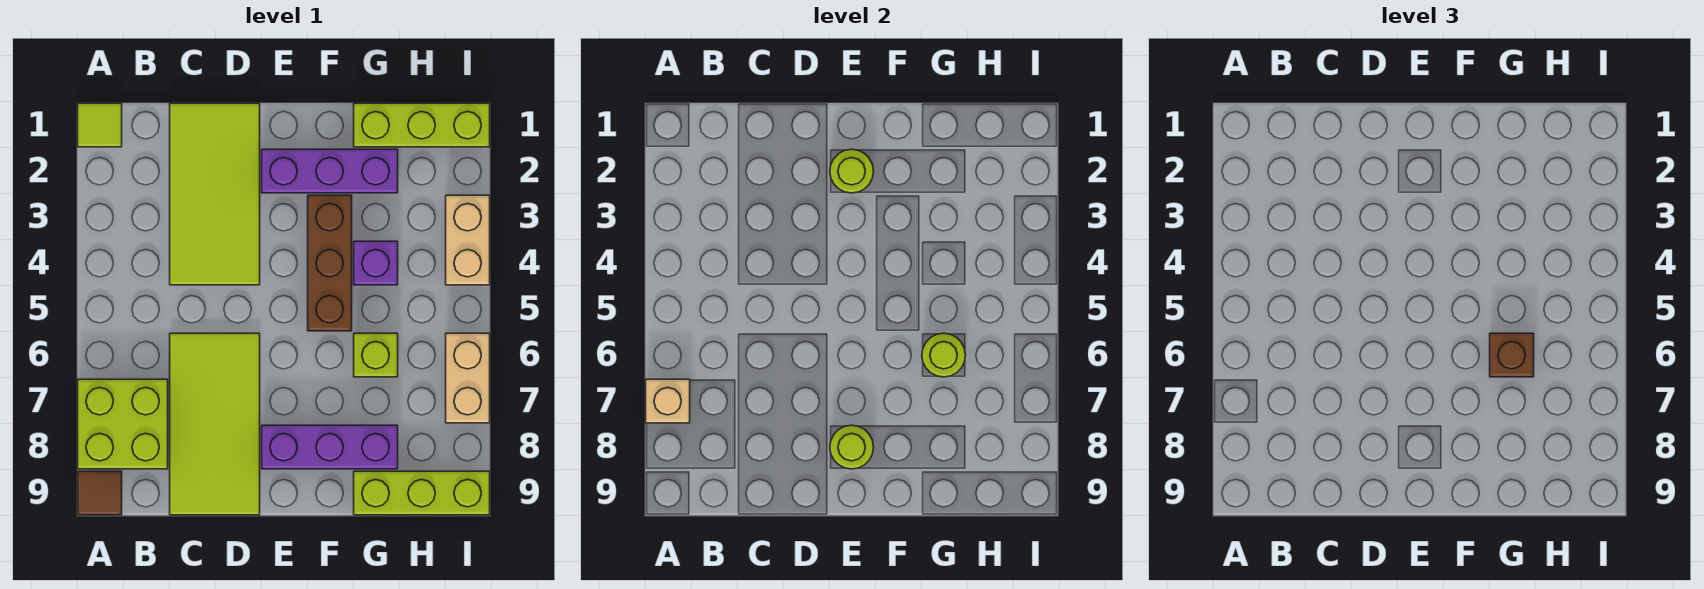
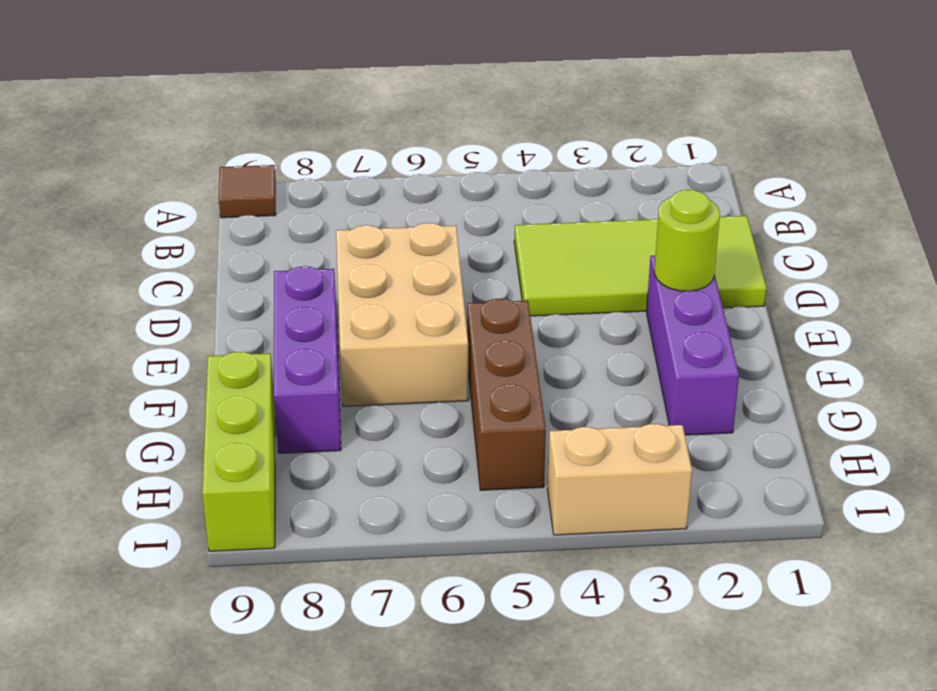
tan 2x3 brick [336,223,468,406] -> lime 2x4 tile [170,333,260,515]
brown 1x3 brick [467,299,546,490] -> brown 1x3 brick turned to [308,195,352,331]
none -> lime 1x1 tile [78,103,122,147]
none -> lime 2x2 brick [78,379,168,469]
none -> lime 1x3 brick [354,103,490,147]

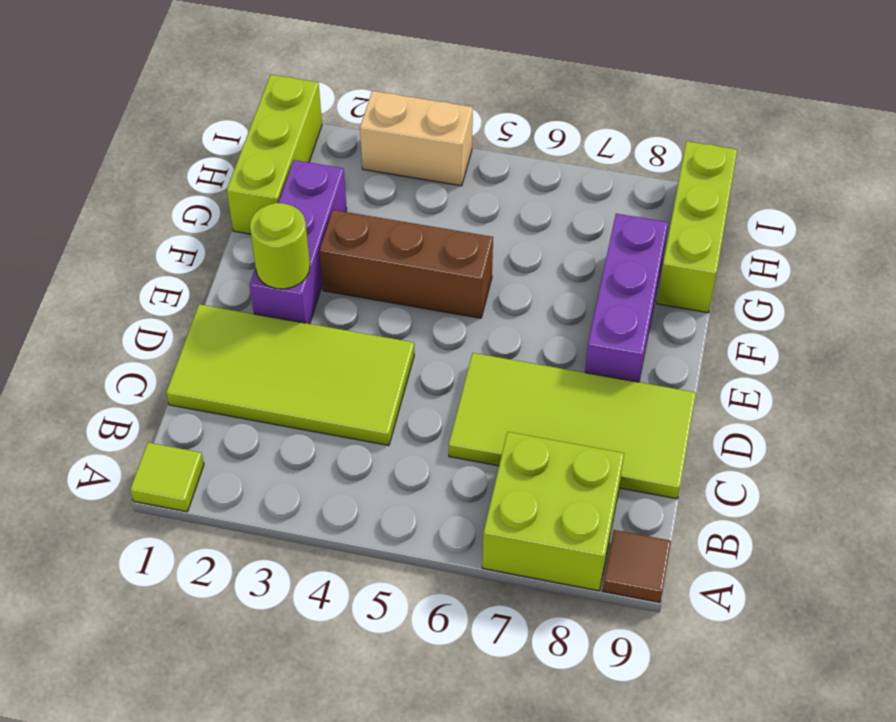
none -> purple 1x1 brick [354,241,398,285]
none -> lime 1x1 brick [354,333,398,377]
none -> tan 1x2 brick [446,333,490,423]

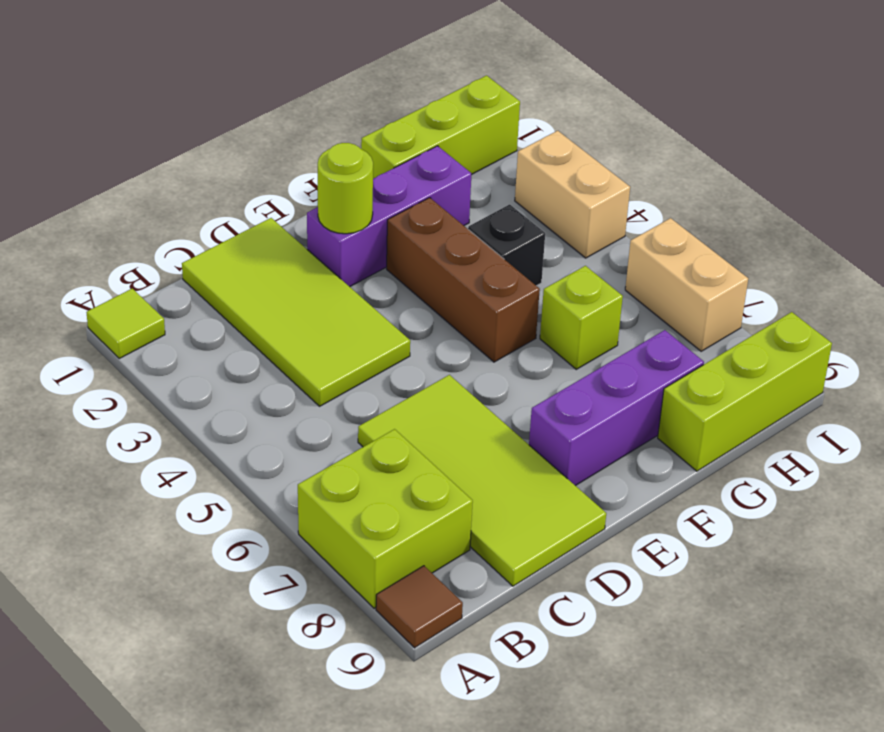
black 1x1 brick [468,204,545,286] -> purple 1x1 brick [354,241,398,285]
none -> tan 1x1 brick [646,379,690,423]
none -> lime 1x1 round brick [830,425,874,469]
none -> lime 1x1 round brick [922,333,966,377]

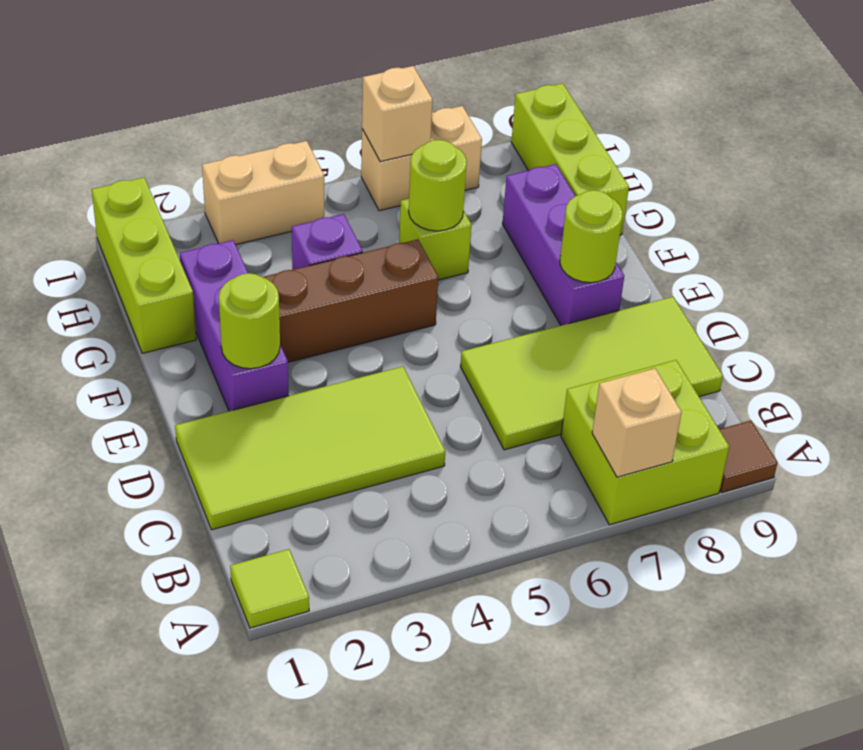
tan 1x1 brick [362,66,433,162] -> none
none -> brown 1x1 brick [1490,333,1534,377]

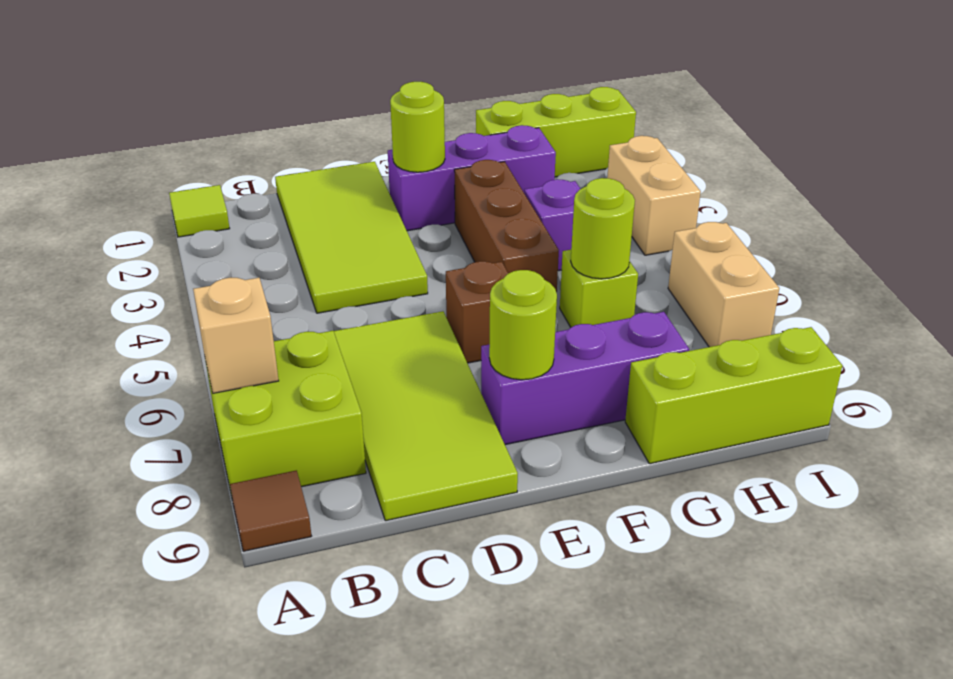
brown 1x1 brick [446,261,508,363] -> brown 1x1 brick moved to [1490,333,1534,377]

